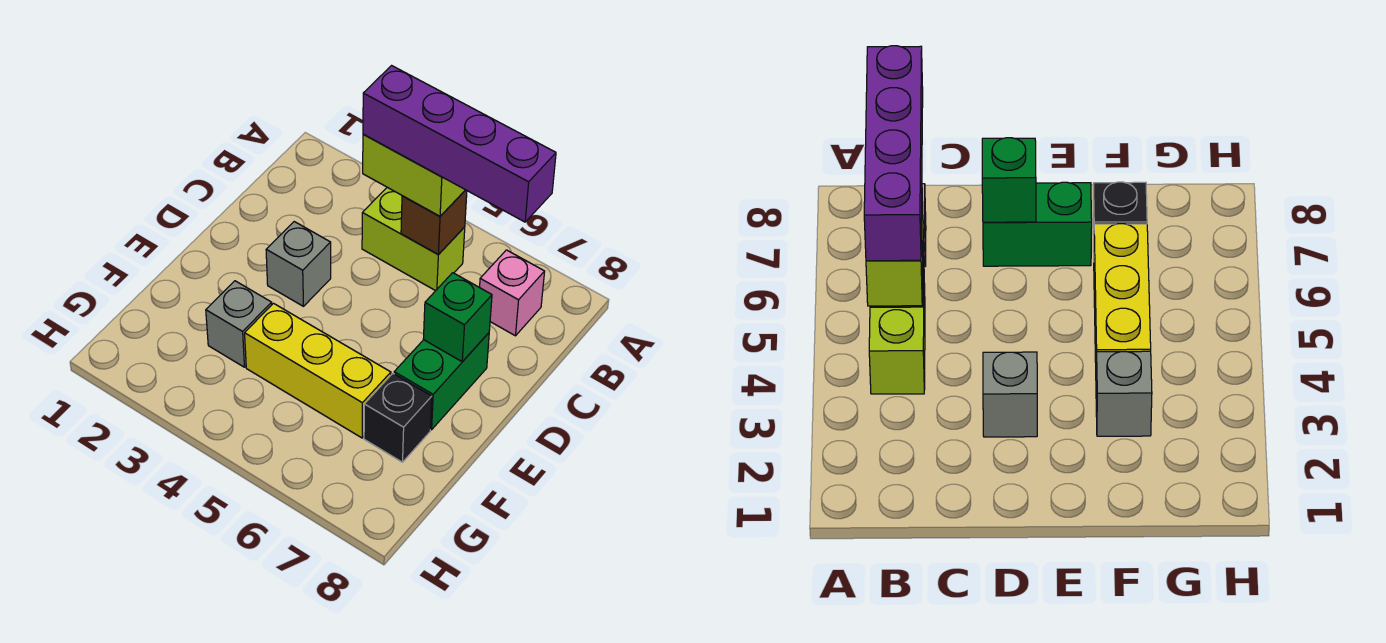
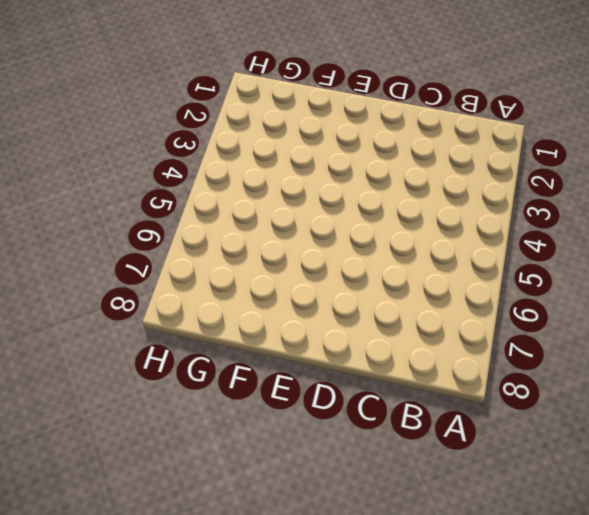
none -> lime 1x2 brick [362,187,465,291]
none -> pink 1x1 brick [480,250,545,336]

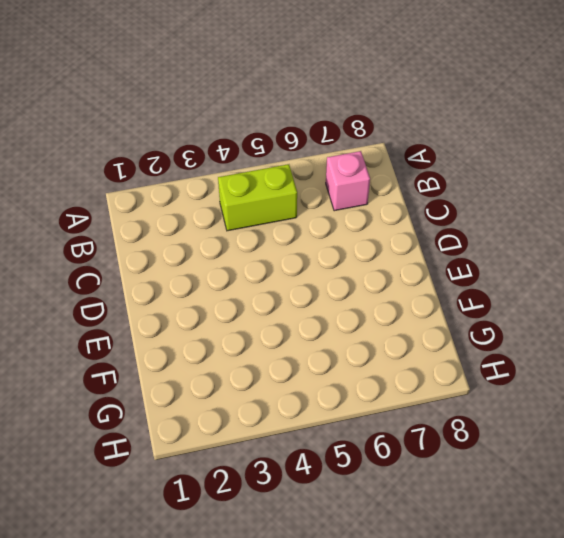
none -> grey 1x1 brick [266,222,331,306]
none -> green 1x2 brick [394,333,489,430]

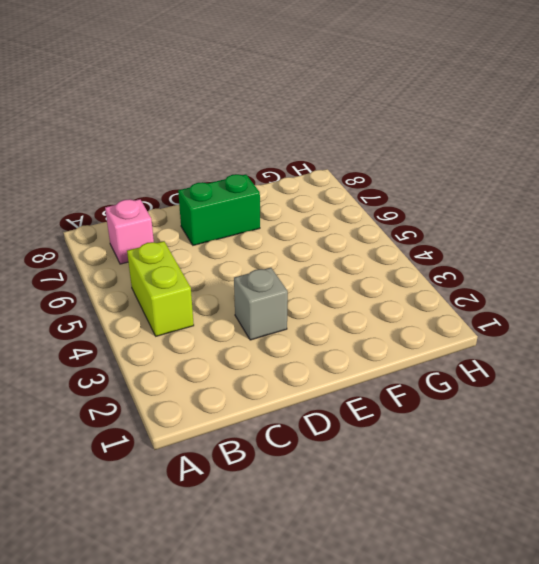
none -> grey 1x1 brick [206,281,272,367]
none -> yellow 1x3 brick [245,303,391,438]

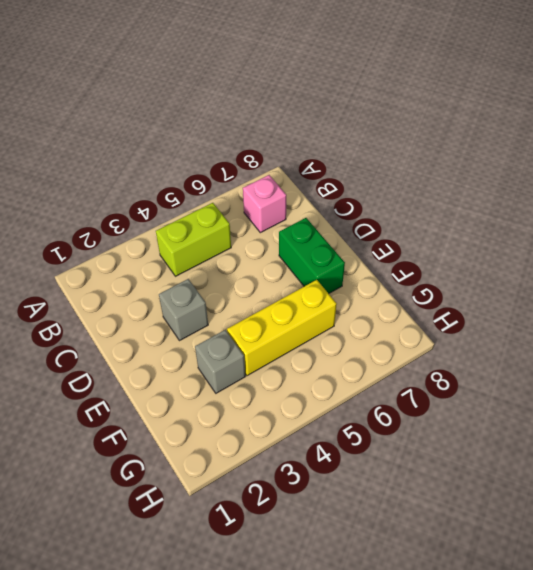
none -> black 1x1 brick [364,374,432,462]
none -> brown 1x1 brick [401,190,467,254]

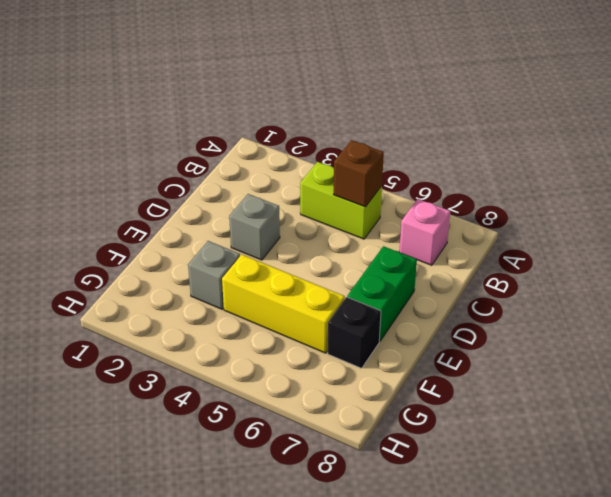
none -> green 1x1 brick [423,273,492,362]
none -> lime 1x2 brick [363,134,465,216]

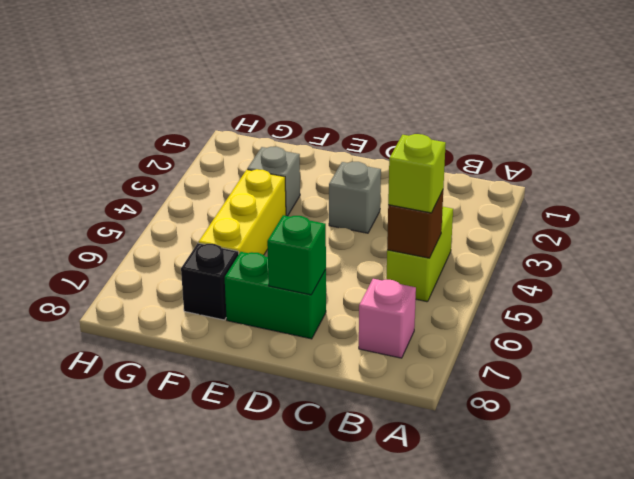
lime 1x1 brick [388,134,446,213] -> lime 1x2 brick [363,134,465,216]
none -> purple 1x4 brick [363,66,556,222]

